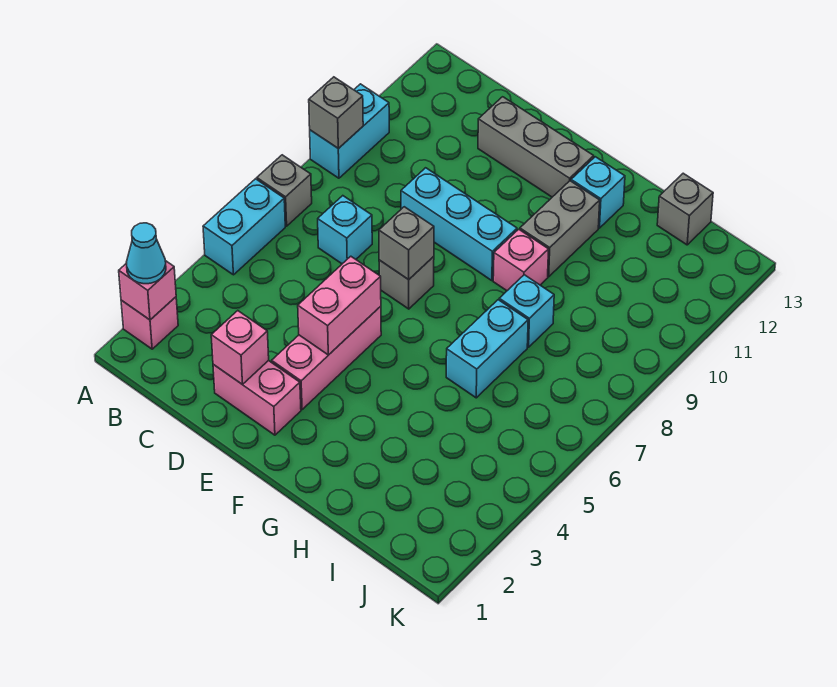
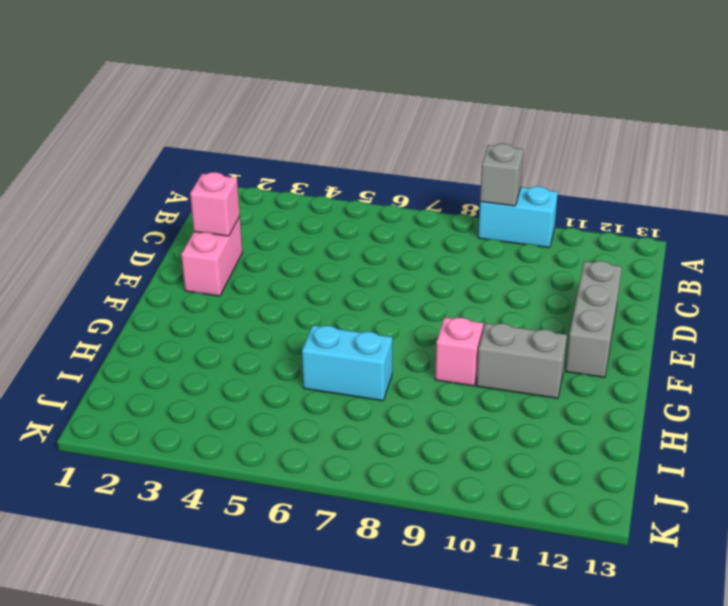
none -> pink 1x1 brick [121,297,178,349]
none -> cyan 1x2 brick [203,179,285,275]
none -> grey 1x1 brick [257,155,312,226]

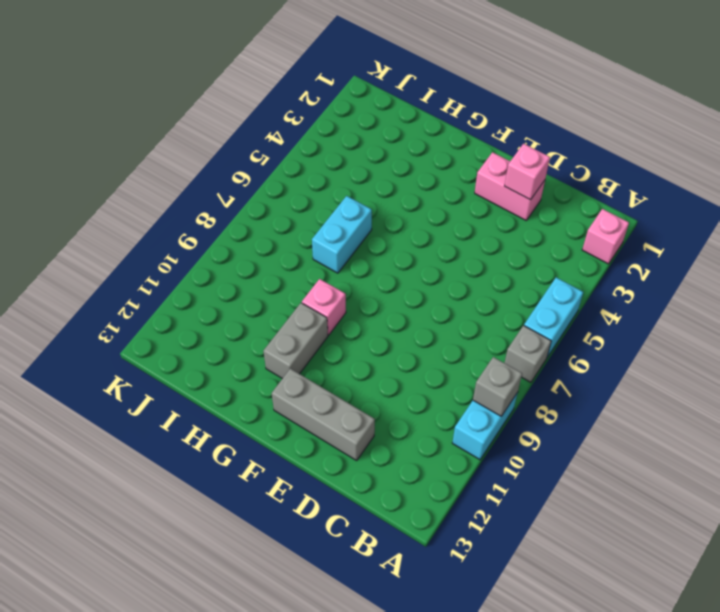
none -> cyan 1x1 brick [318,196,372,264]
none -> cyan 1x3 brick [401,168,517,281]
none -> pink 1x3 brick [272,306,381,409]

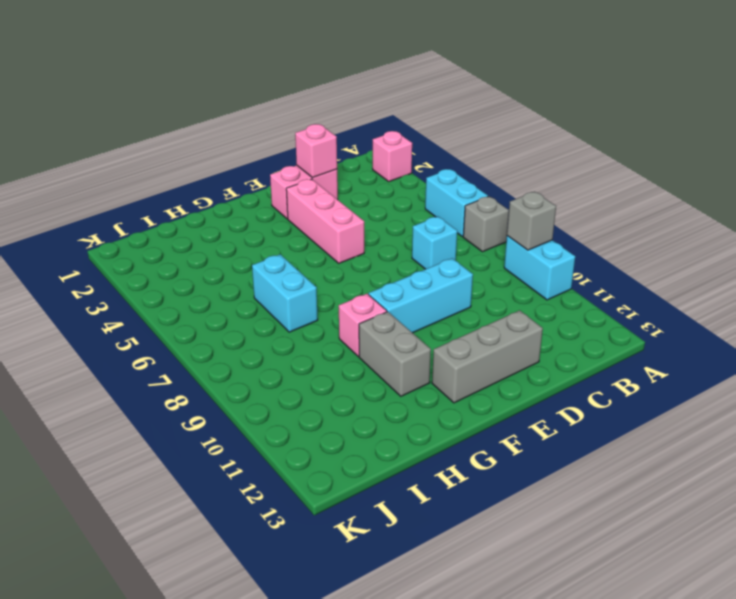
none -> grey 1x1 brick [379,257,434,309]
none -> cyan 1x1 brick [571,157,625,228]
none -> cyan 1x1 brick [499,275,554,347]

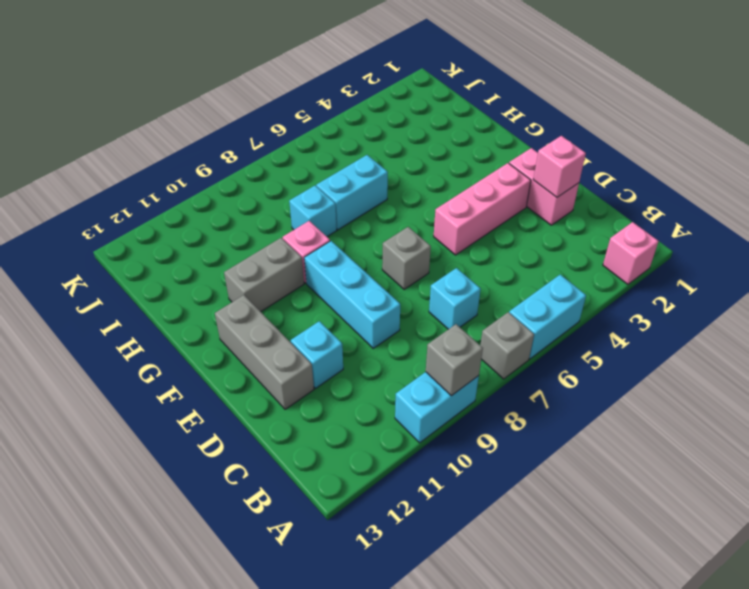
cyan 1x1 brick [291,321,343,388] -> cyan 1x1 brick moved to [571,157,625,228]
none -> grey 1x1 brick [657,173,713,245]
none -> pink 1x1 brick [119,261,176,320]
none -> pink 1x2 brick [298,256,381,355]

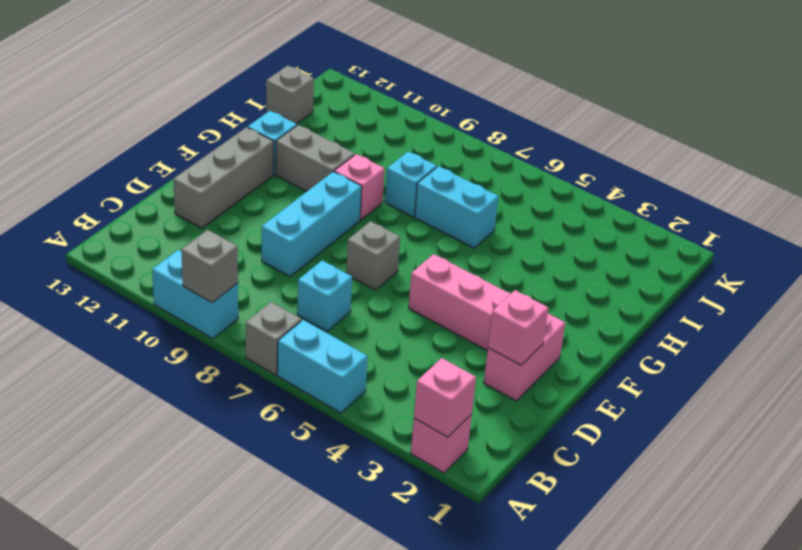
none -> pink 1x2 brick [298,256,381,355]
none -> grey 1x1 brick [379,207,434,280]
none -> cyan 1x1 cone [126,223,166,284]

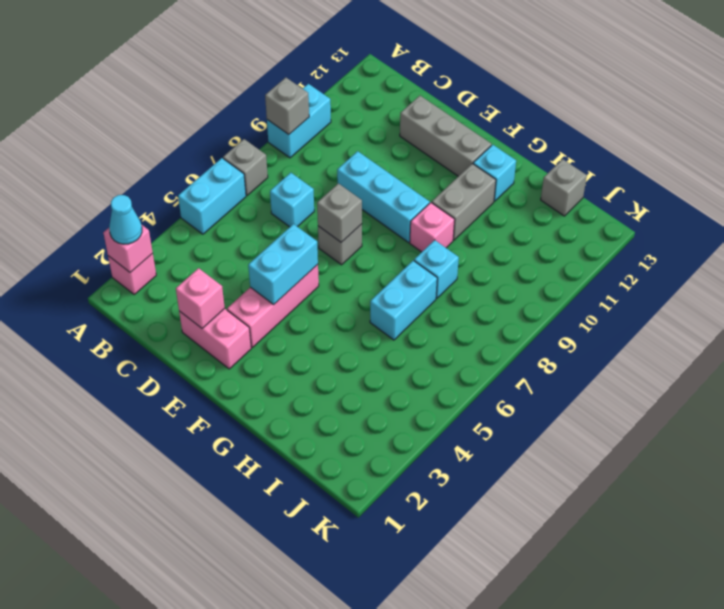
cyan 1x2 brick [248,224,318,304] -> pink 1x2 brick [298,256,381,355]

